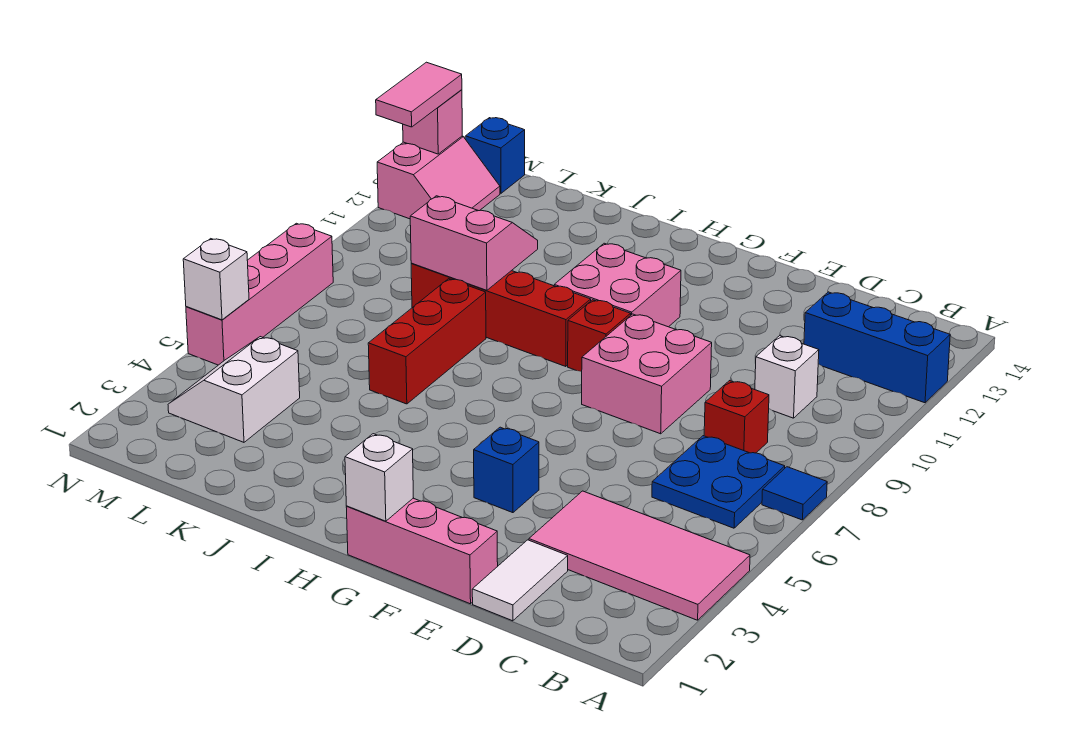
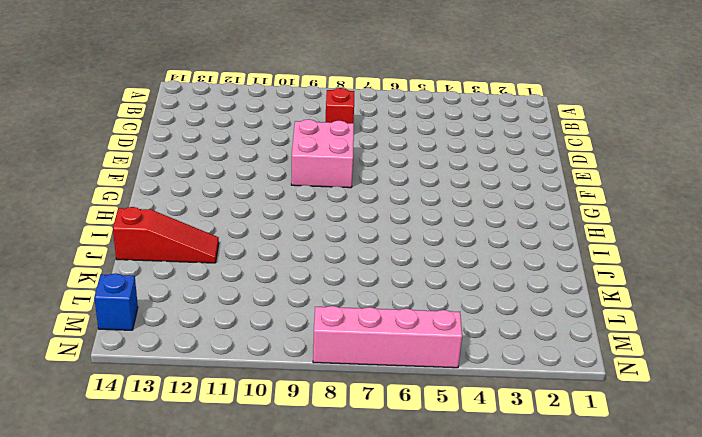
red 1x3 slope [113,207,219,263] -> none
none -> pink 2x4 tile [529,491,750,620]
none -> blue 1x1 tile [762,467,827,520]
none -> blue 1x3 brick [804,292,950,403]

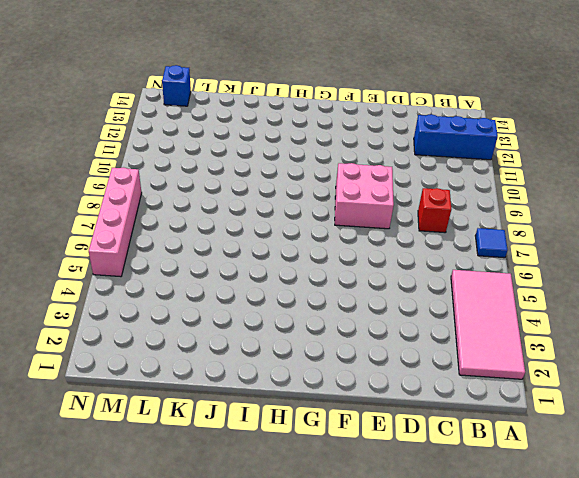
pink 2x4 tile [451,270,525,379] -> pink 2x4 tile turned to [529,491,750,620]
none -> blue 2x2 plate [652,436,785,528]
none -> white 1x1 brick [755,336,819,418]
none -> white 1x2 tile [472,540,568,621]

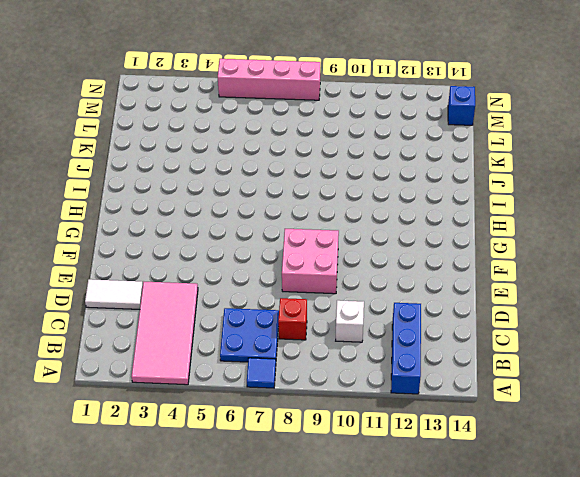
none -> pink 1x3 brick [346,498,498,604]
none -> blue 1x1 brick [474,427,539,513]
none -> red 1x1 brick [568,300,631,372]

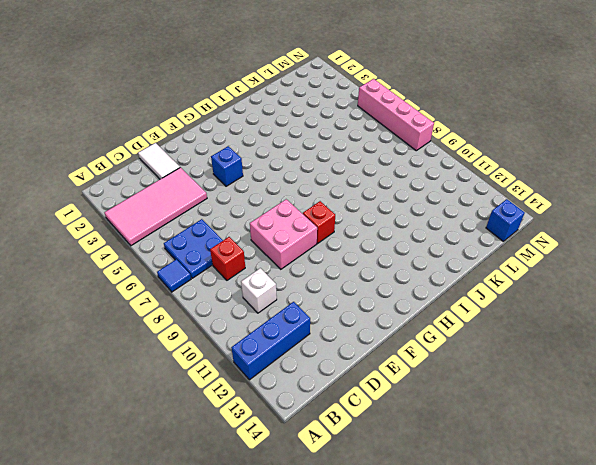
none -> pink 1x3 brick [346,498,498,604]
none -> pink 2x2 brick [554,243,681,327]
none -> red 1x4 brick [411,264,591,366]

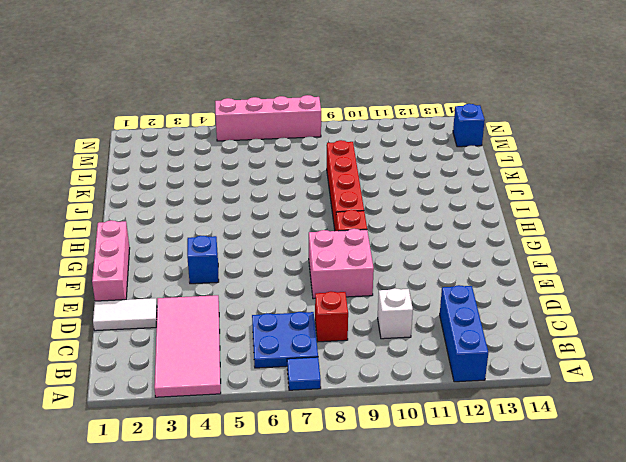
none -> pink 2x2 brick [554,243,681,327]
none -> red 1x3 brick [368,279,486,404]
none -> white 2x2 slope [168,337,300,442]

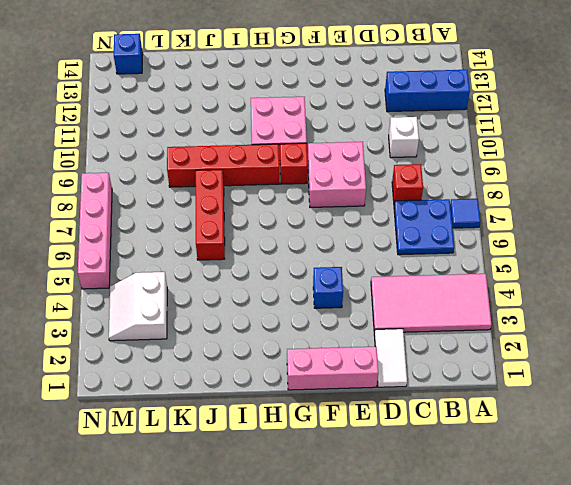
none -> pink 2x2 slope [377,136,500,219]
none -> white 1x1 brick [345,434,413,521]
none -> pink 2x2 slope [410,196,538,290]

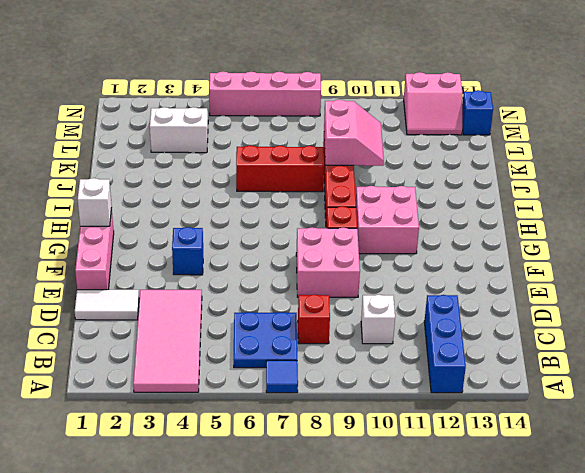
none -> white 1x1 brick [183,239,249,320]
none -> pink 1x1 brick [403,90,462,154]
none -> pink 1x2 tile [376,62,462,127]

